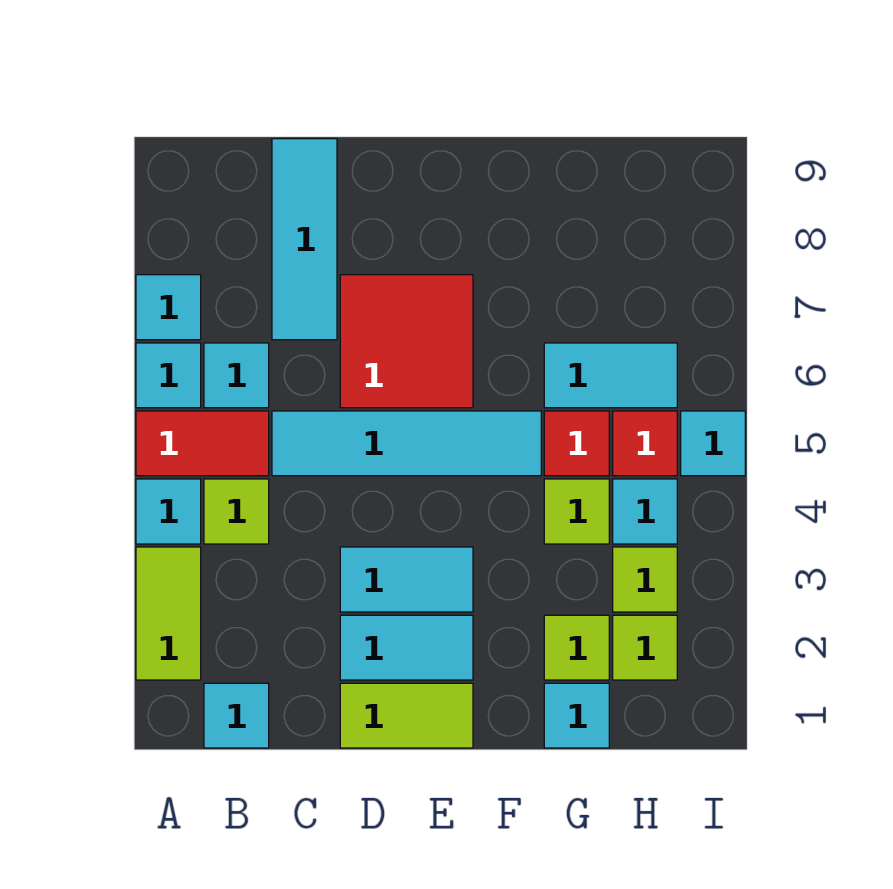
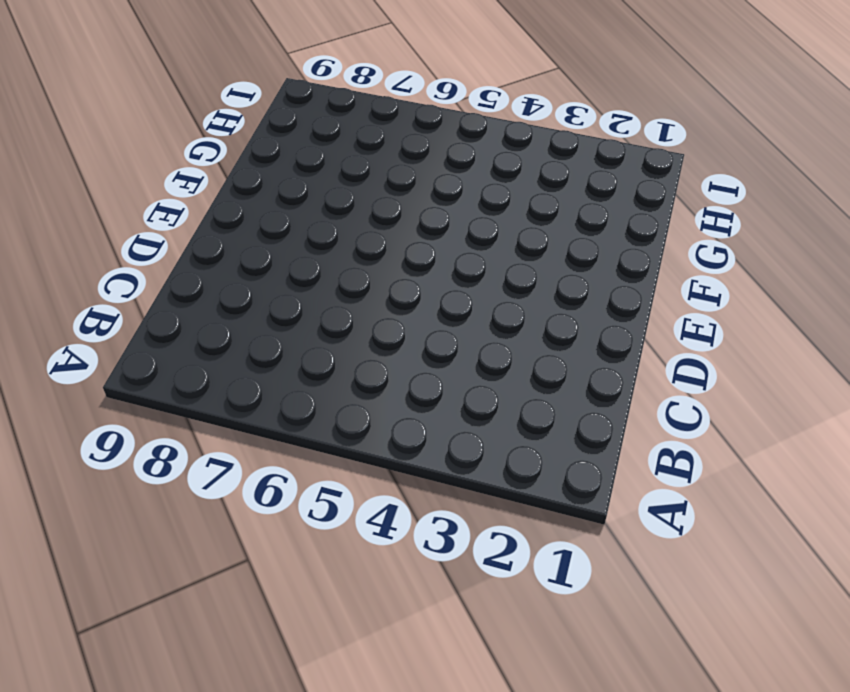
none -> lime 1x2 tile [136,547,201,680]
none -> cyan 1x1 tile [136,479,201,544]
none -> red 1x2 tile [136,411,269,476]

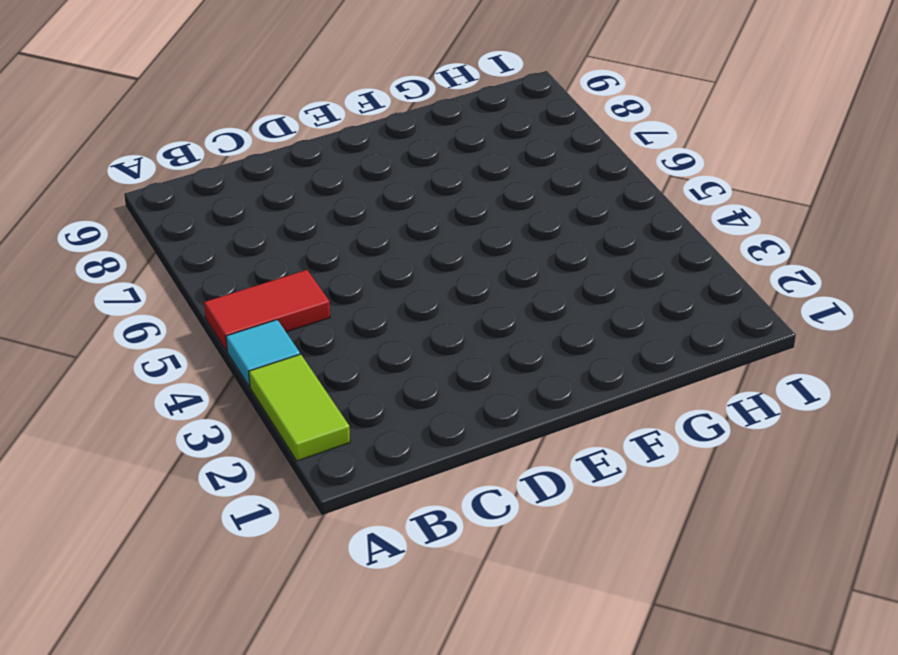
none -> cyan 1x1 tile [136,343,201,408]
none -> cyan 1x1 tile [136,275,201,340]
none -> cyan 1x1 tile [204,683,269,748]

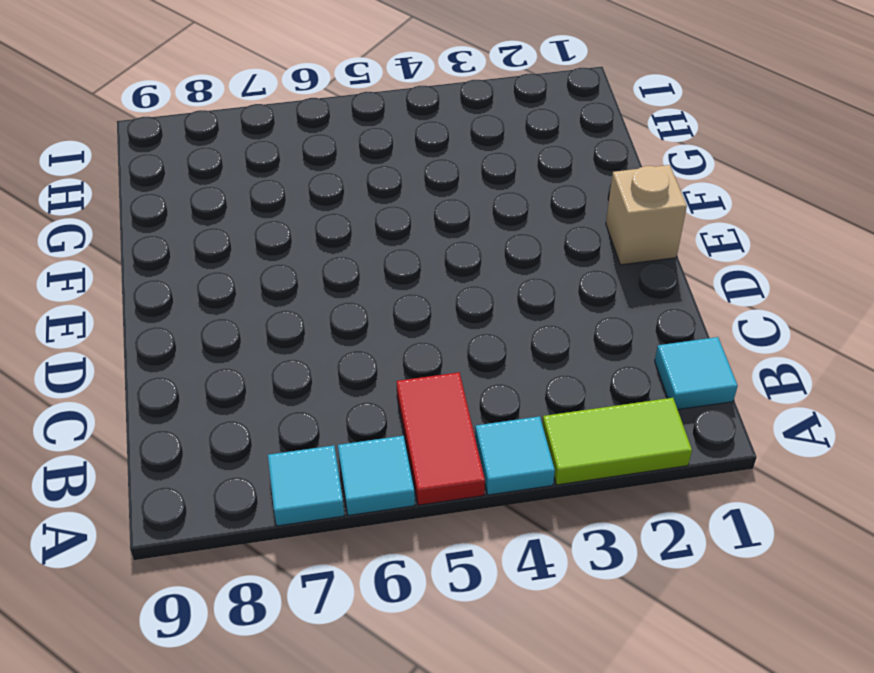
tan 1x1 brick [606,165,687,265] -> lime 1x2 tile [340,683,473,748]
none -> lime 1x1 tile [204,479,269,544]
none -> cyan 1x1 tile [204,343,269,408]
none -> cyan 1x4 tile [272,411,541,476]

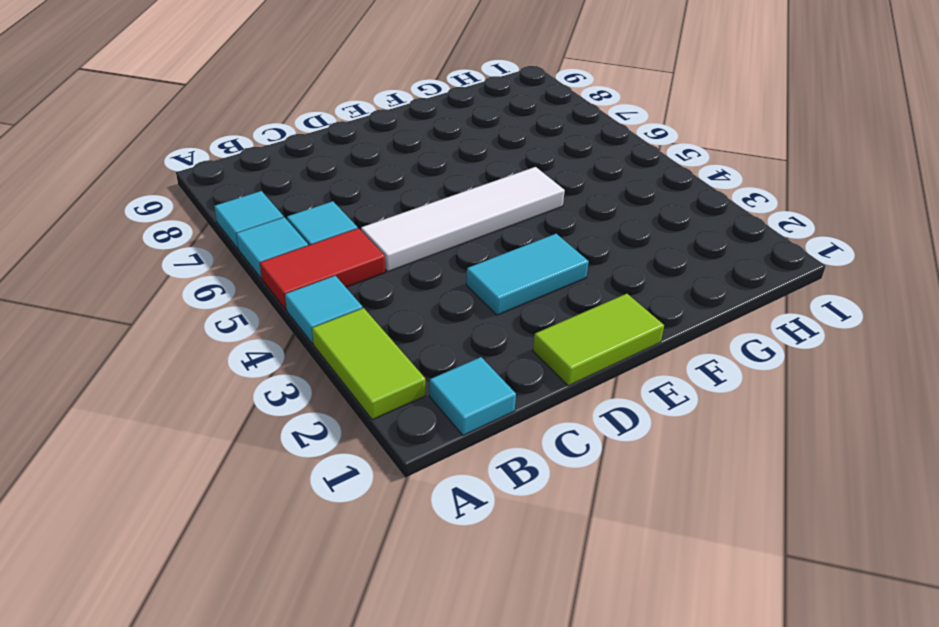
white 1x4 tile [361,167,565,272] -> cyan 1x4 tile [272,411,541,476]
none -> lime 1x1 tile [204,479,269,544]
none -> cyan 1x3 tile [272,139,337,340]
none -> cyan 1x2 tile [340,615,473,680]

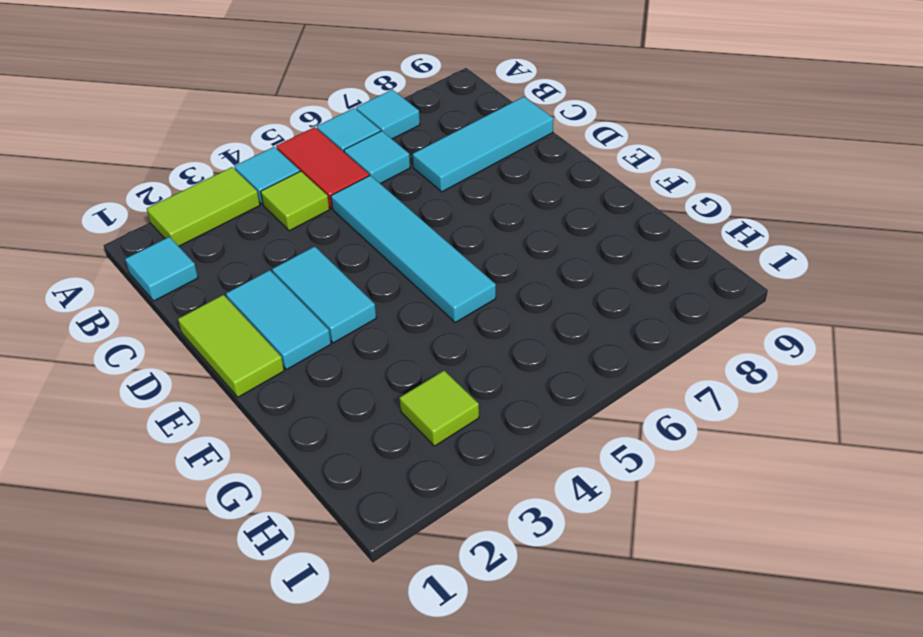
none -> red 2x2 tile [340,275,473,408]
none -> cyan 1x1 tile [544,683,609,748]
none -> lime 1x1 tile [544,615,609,680]

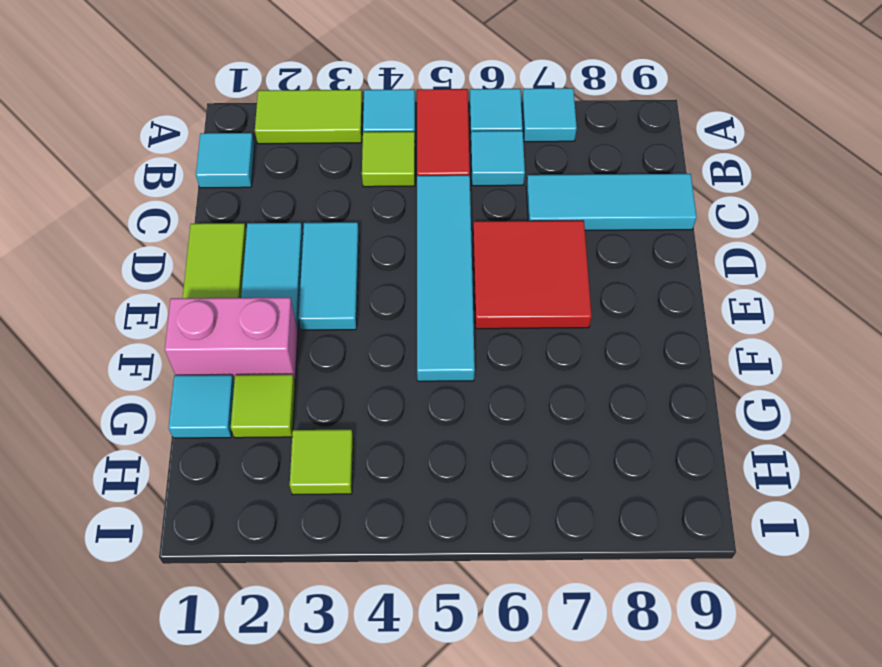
pink 1x2 brick [165,298,298,382] -> none
none -> lime 1x1 tile [544,479,609,544]
none -> red 1x1 tile [544,411,609,476]
none -> cyan 1x2 tile [544,343,677,408]

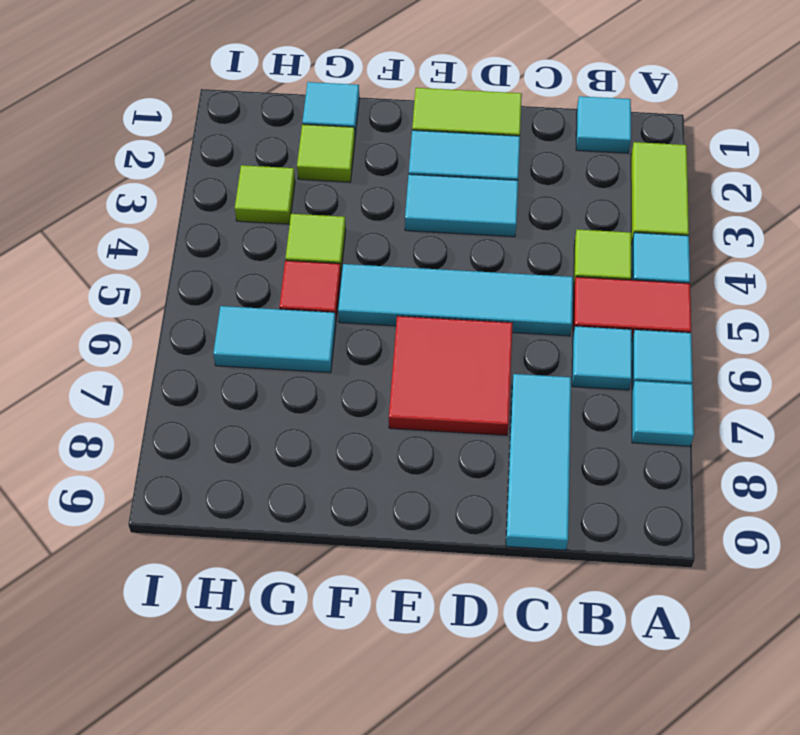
none -> lime 1x1 tile [613,615,677,680]
none -> cyan 1x1 tile [613,479,677,544]
none -> red 1x1 tile [613,411,677,476]

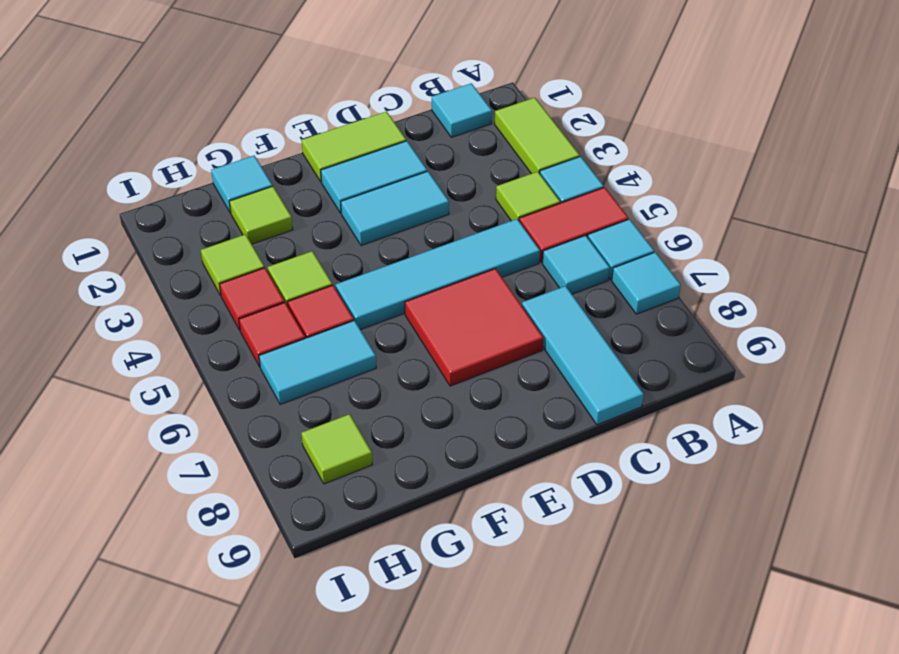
red 1x1 tile [220,268,284,330] -> cyan 1x1 tile [613,479,677,544]
lime 1x1 tile [301,414,372,484] -> lime 1x1 tile moved to [613,615,677,680]
none -> cyan 1x1 tile [681,411,745,476]

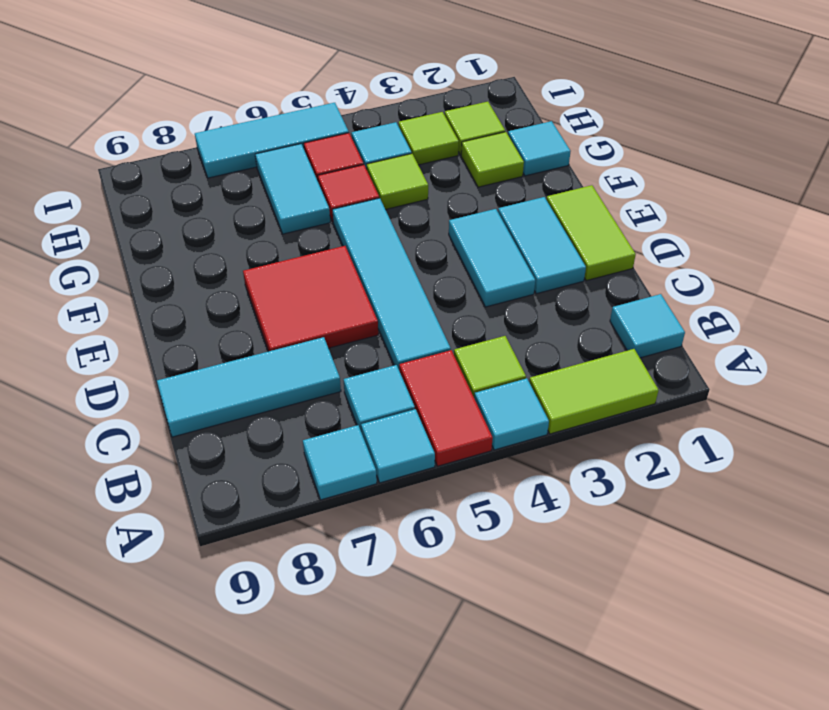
cyan 1x3 tile [195,103,349,178] -> cyan 1x1 tile [681,411,745,476]

